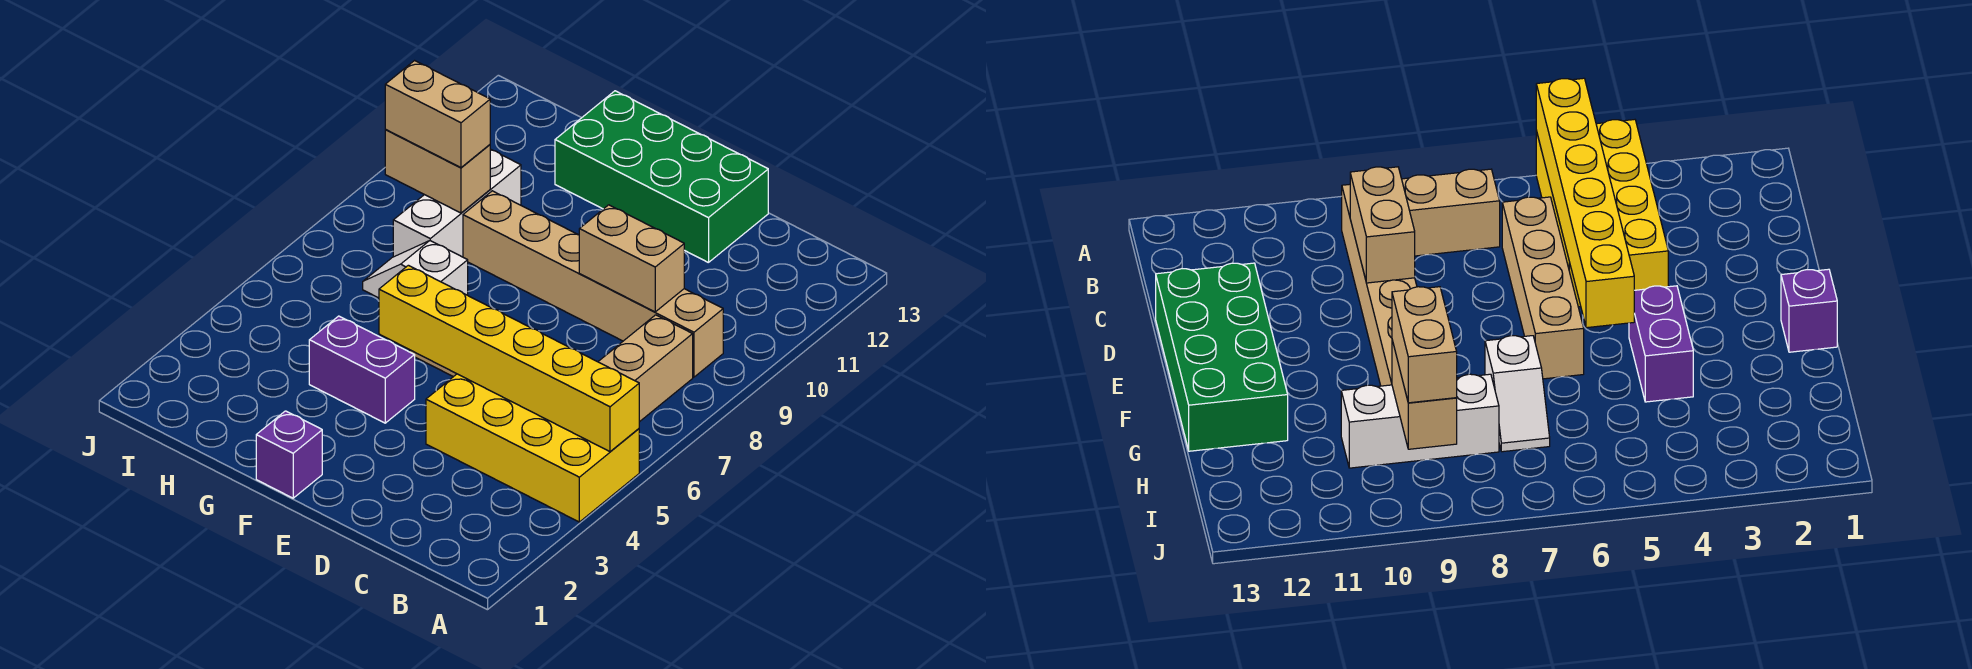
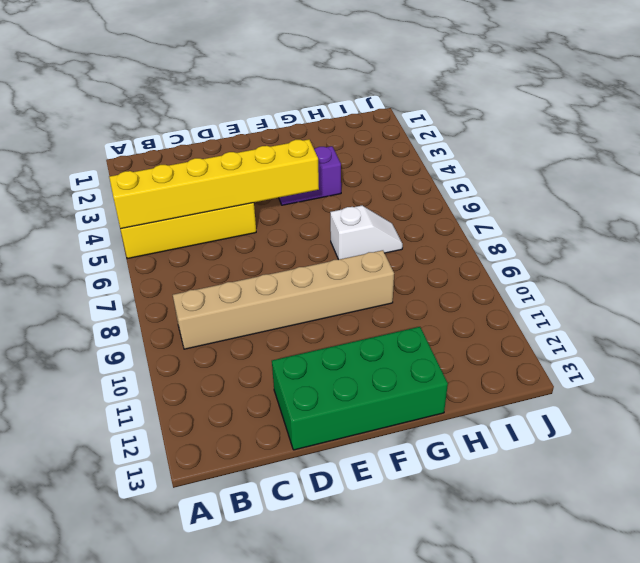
none -> tan 1x2 brick [598,315,693,422]
none -> tan 1x4 brick [1502,197,1584,379]
none -> purple 1x1 brick [256,411,322,498]

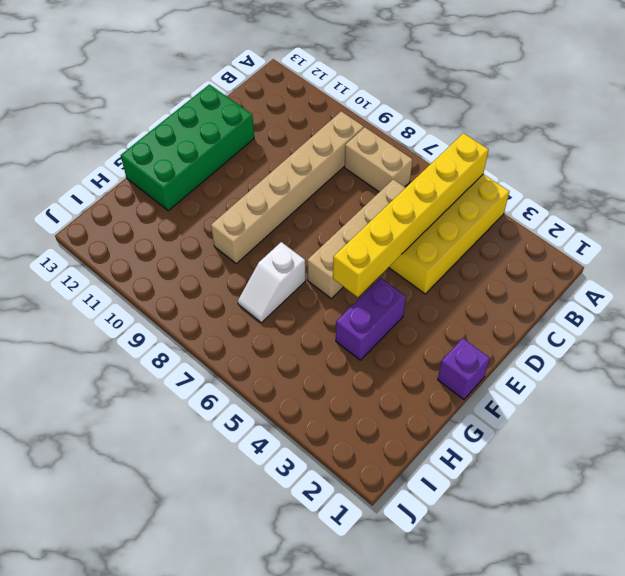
none -> white 1x3 brick [393,149,521,257]
none -> tan 1x2 brick [579,205,684,312]
none -> tan 1x2 brick [385,129,490,213]

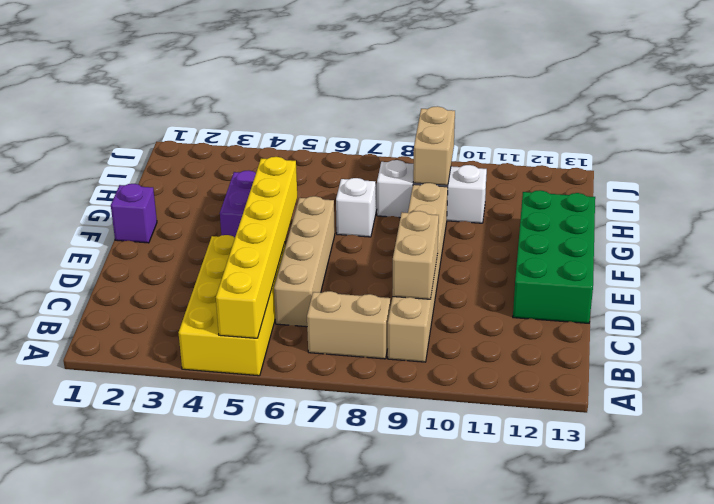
none -> tan 1x2 brick [385,61,490,168]

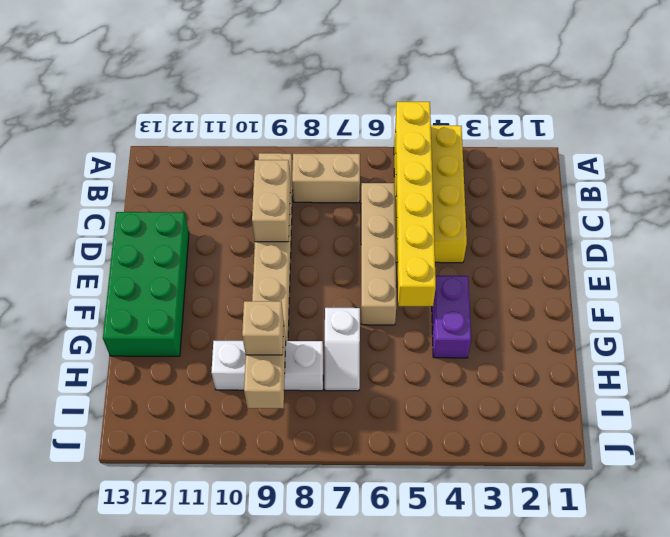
tan 1x1 brick [242,301,284,355] -> tan 1x2 brick [385,61,490,168]
none -> purple 1x1 brick [256,411,322,498]

